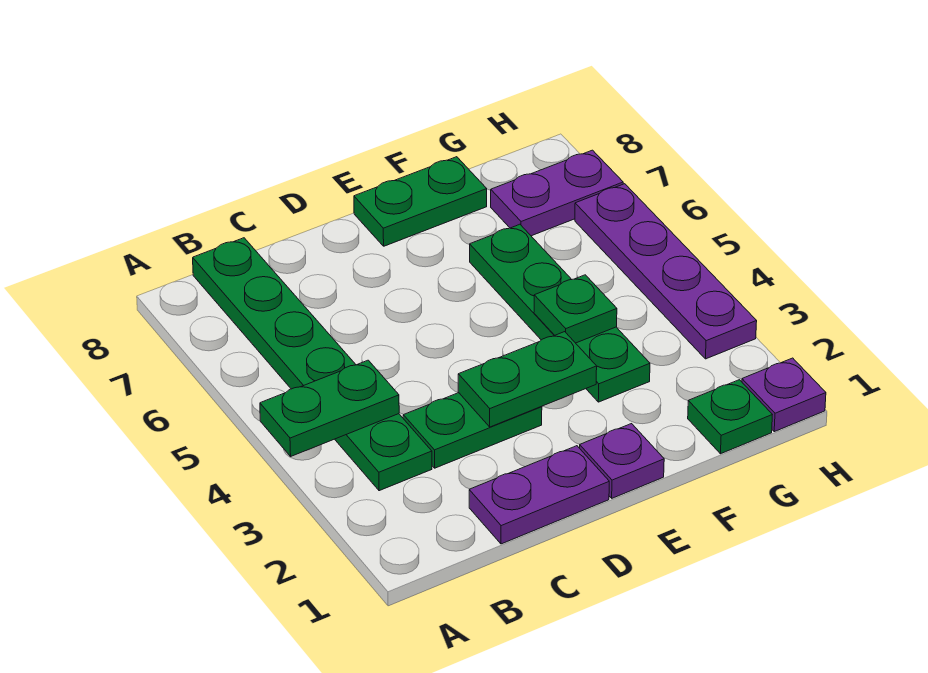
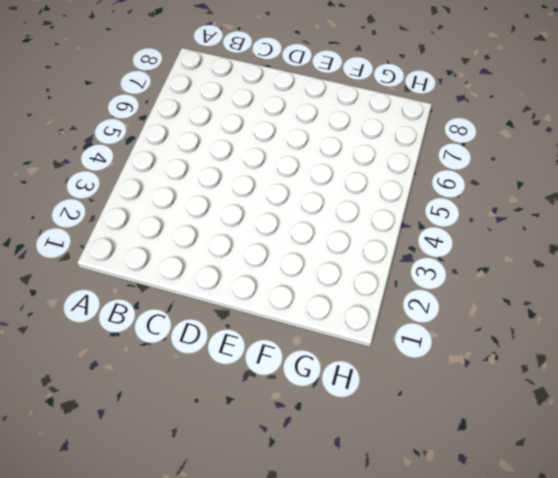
none -> green 1x6 plate [193,238,432,491]
none -> purple 1x2 plate [469,446,609,544]
none -> green 1x2 plate [403,393,542,468]

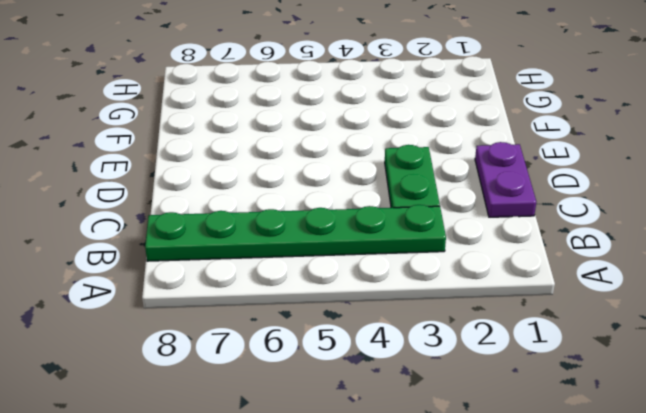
none -> purple 1x1 plate [580,424,664,498]
none -> green 1x2 plate [354,157,487,246]
none -> green 1x4 plate [470,224,650,402]

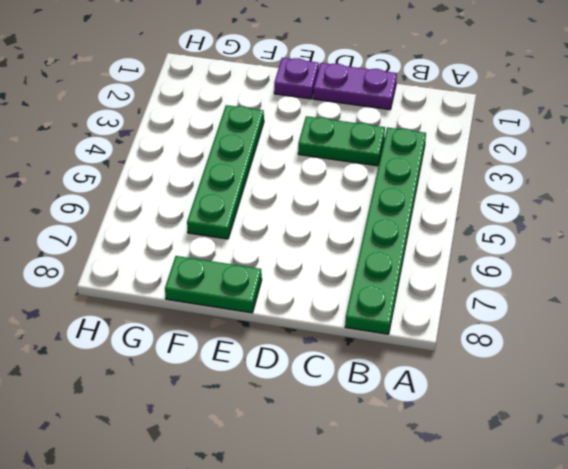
none -> green 1x1 plate [688,380,772,454]
none -> purple 1x2 plate [491,150,623,236]
none -> purple 1x1 plate [742,358,826,432]

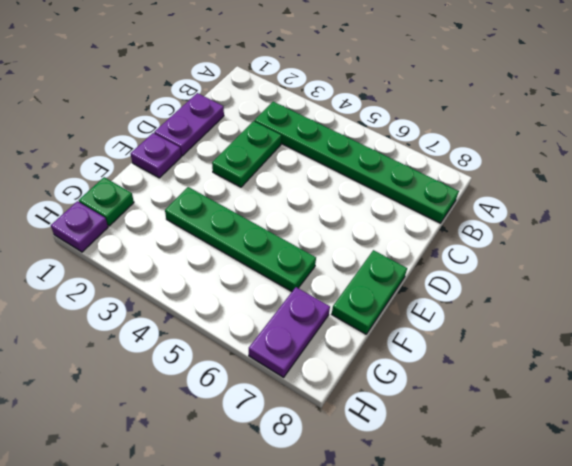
none -> purple 1x4 plate [575,184,757,359]
none -> green 1x2 plate [260,360,399,456]
none -> green 1x2 plate [458,332,597,427]

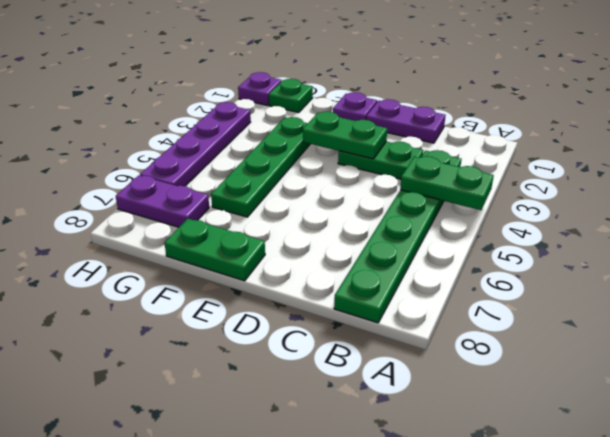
none -> green 1x1 plate [534,275,617,343]

